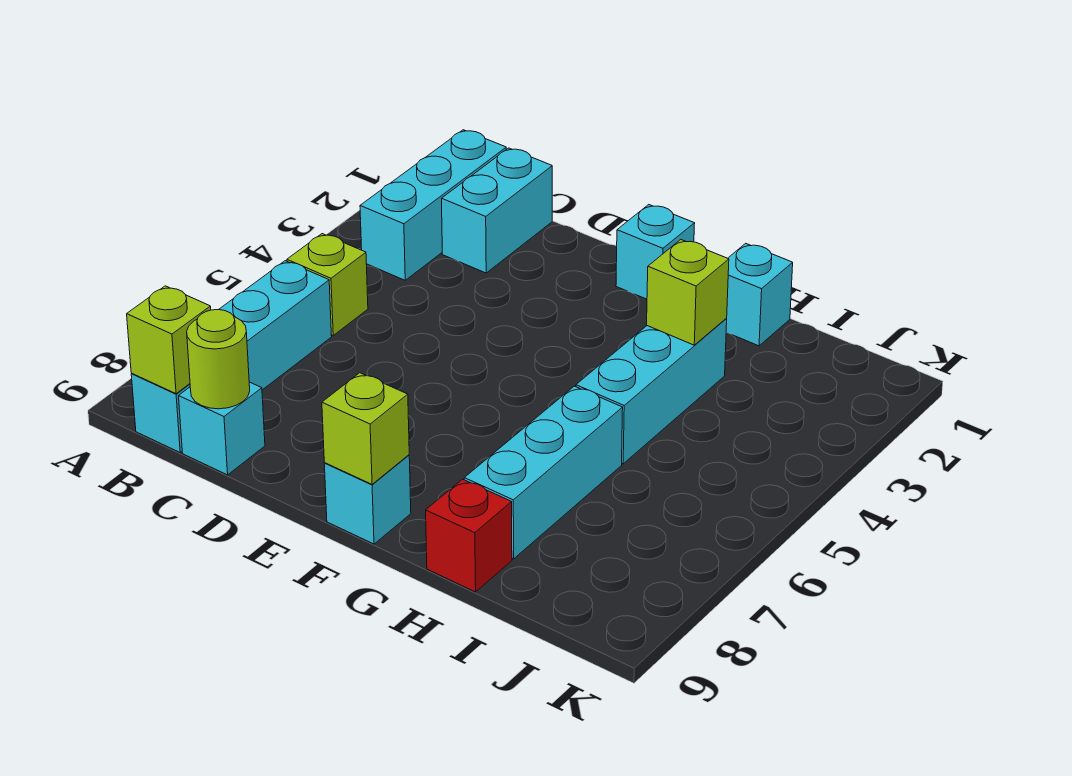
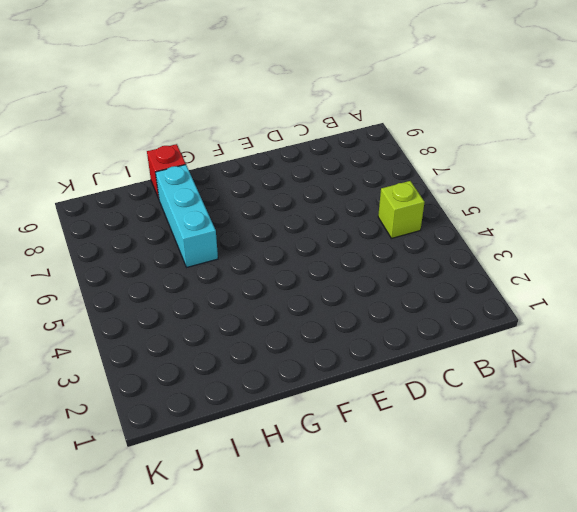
none -> cyan 1x3 brick [360,130,506,280]
none -> cyan 1x4 brick [131,261,332,452]
none -> cyan 1x2 brick [442,148,552,273]

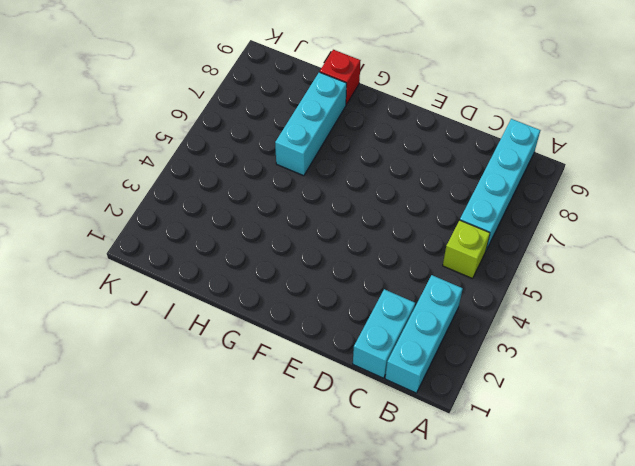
none -> cyan 1x1 brick [179,382,265,475]
none -> cyan 1x1 brick [616,205,695,299]
none -> cyan 1x1 brick [324,455,411,544]

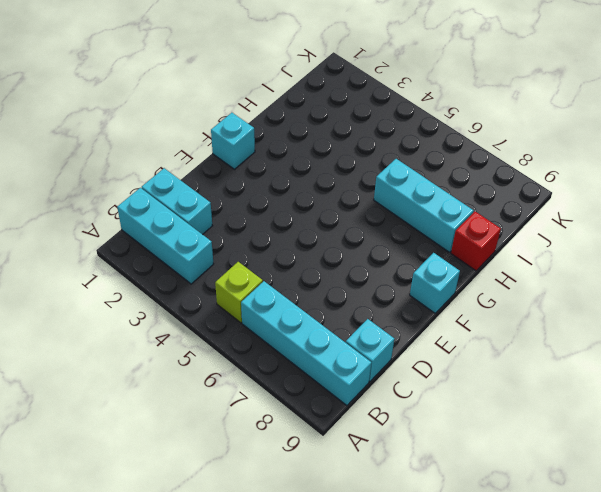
none -> cyan 1x1 brick [726,243,793,346]
none -> cyan 1x3 brick [576,319,727,464]
none -> lime 1x1 brick [127,286,211,394]

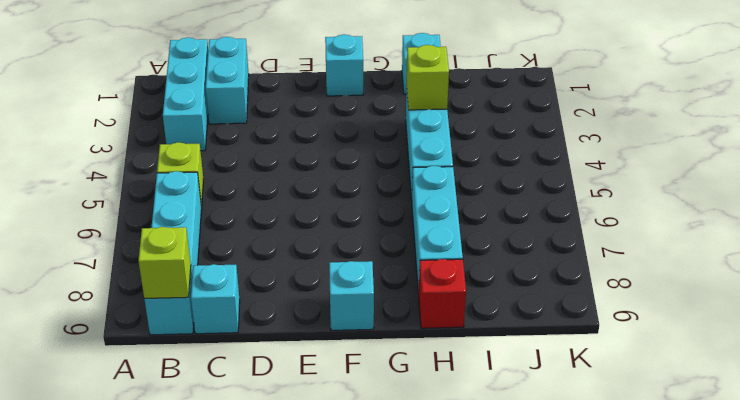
none -> lime 1x1 round brick [187,310,250,409]
none -> lime 1x1 brick [322,373,409,484]

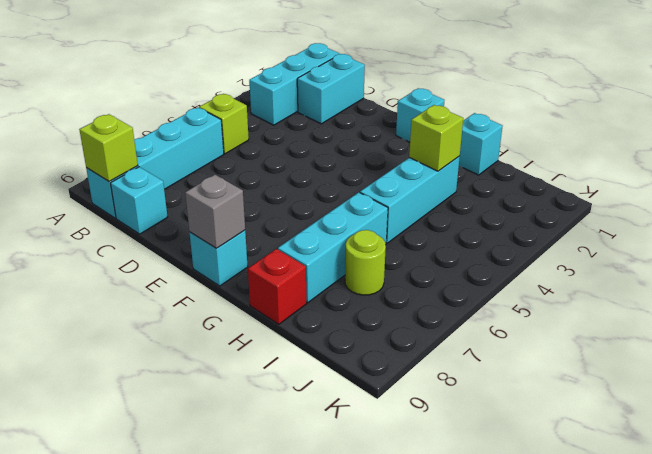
grey 1x1 brick [185,175,245,248] -> lime 1x1 brick [322,373,409,484]
lime 1x1 round brick [345,230,386,295] -> lime 1x1 round brick moved to [187,310,250,409]

